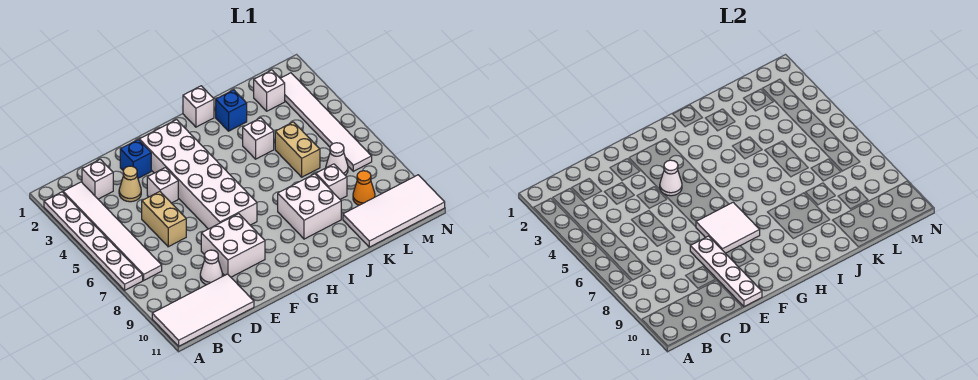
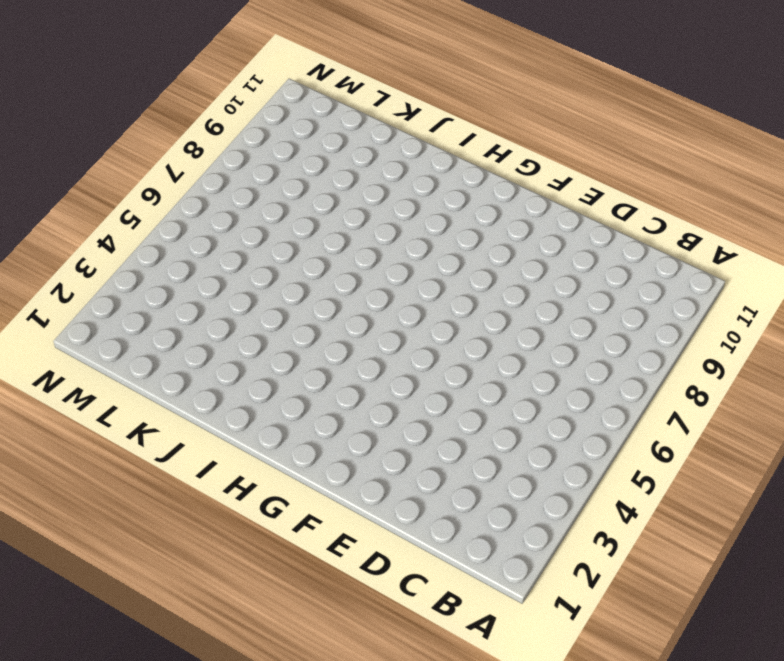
none -> white 1x6 plate [44,192,143,290]
none -> white 2x4 tile [152,274,254,346]
none -> white 1x6 tile [63,182,162,280]

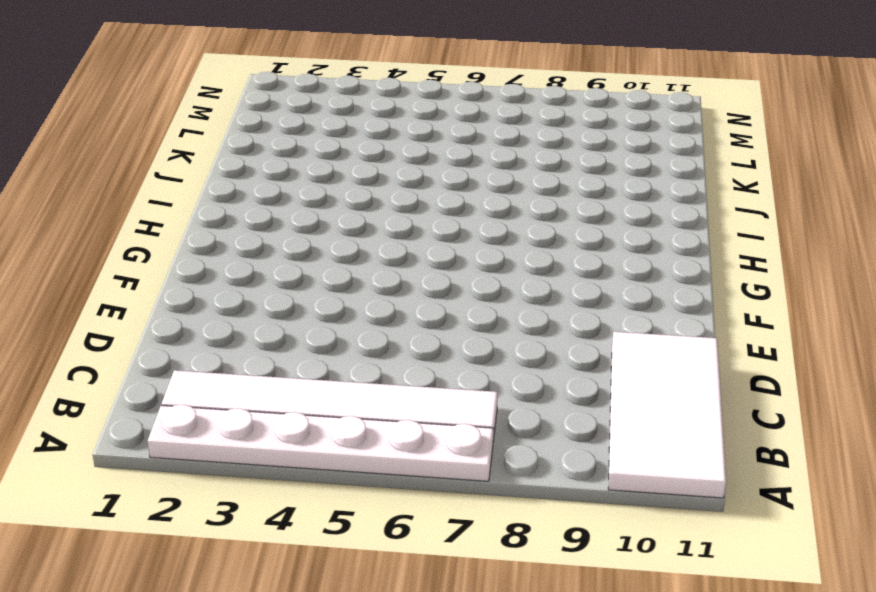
none -> white 1x1 brick [82,159,113,199]
none -> tan 1x1 cone [119,166,141,202]
none -> tan 1x2 brick [142,192,186,247]

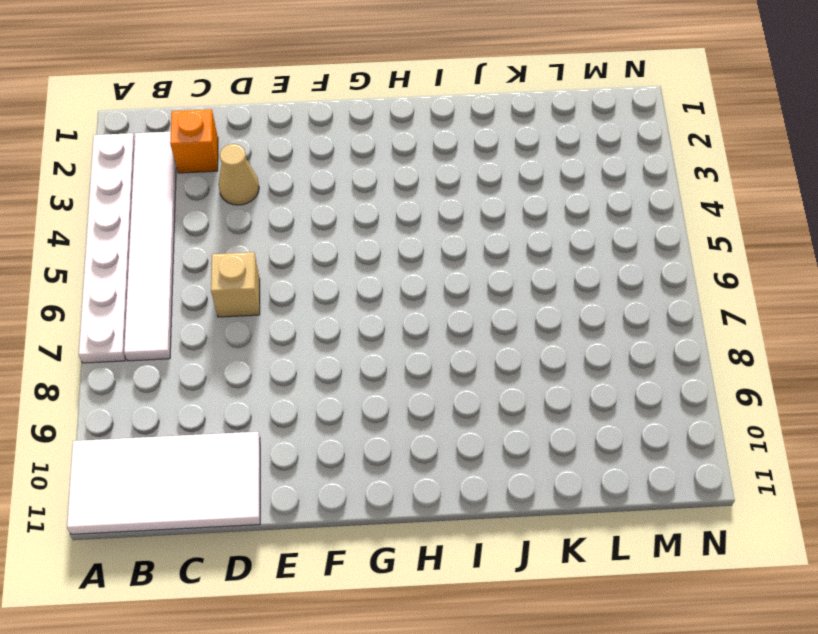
orange 1x1 brick [170,109,218,173] -> white 1x1 brick [82,159,113,199]
tan 1x1 brick [211,252,260,317] -> tan 1x2 brick [142,192,186,247]
none -> white 1x1 cone [200,250,223,285]
none -> blue 1x1 brick [120,140,151,178]
none -> white 1x1 brick [147,168,178,203]

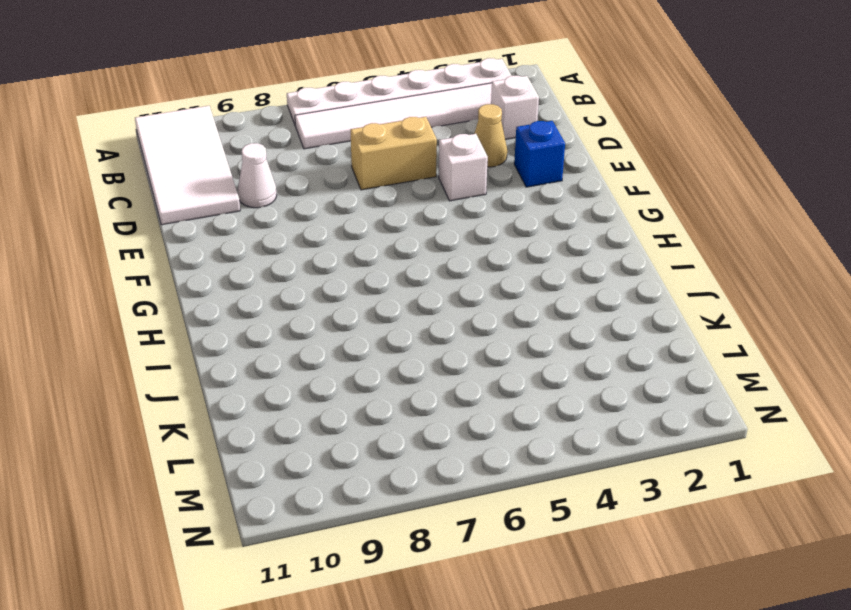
none -> white 2x2 brick [201,214,265,277]
none -> white 2x6 brick [139,120,257,229]
none -> white 1x1 brick [183,86,214,127]

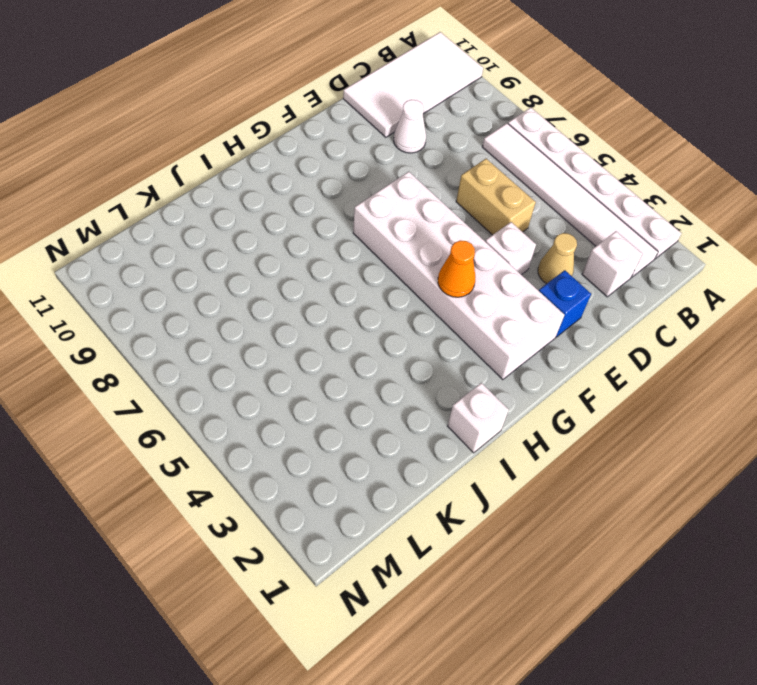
orange 1x1 cone [438,240,475,297] -> orange 1x1 cone moved to [353,171,375,205]
none -> white 2x2 brick [201,214,265,277]
none -> white 2x2 brick [278,174,341,239]
none -> blue 1x1 brick [216,90,247,131]

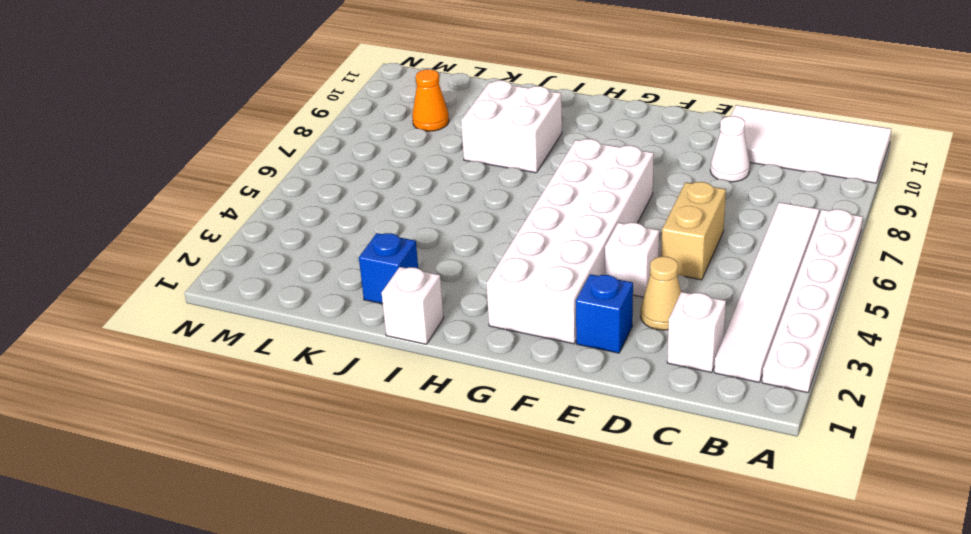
none -> white 2x2 brick [201,214,265,277]
none -> white 1x1 brick [243,118,274,159]
none -> tan 1x2 brick [275,122,320,177]

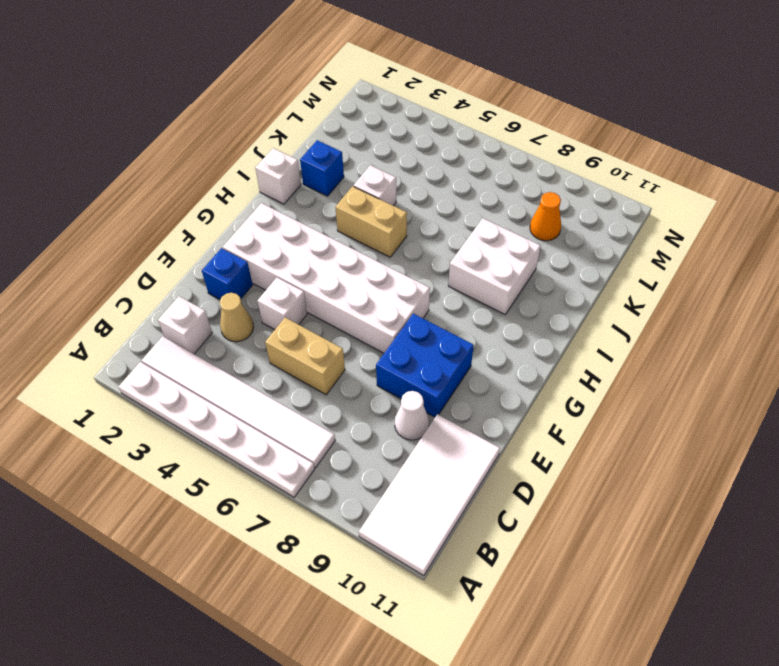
blue 2x2 brick [376,314,474,417] -> white 2x2 brick [201,214,265,277]
tan 1x2 brick [335,186,407,257] -> tan 1x2 brick moved to [275,122,320,177]
none -> white 1x1 brick [316,164,347,199]
none -> white 2x4 tile [343,175,445,247]
none -> white 1x1 brick [254,70,285,111]

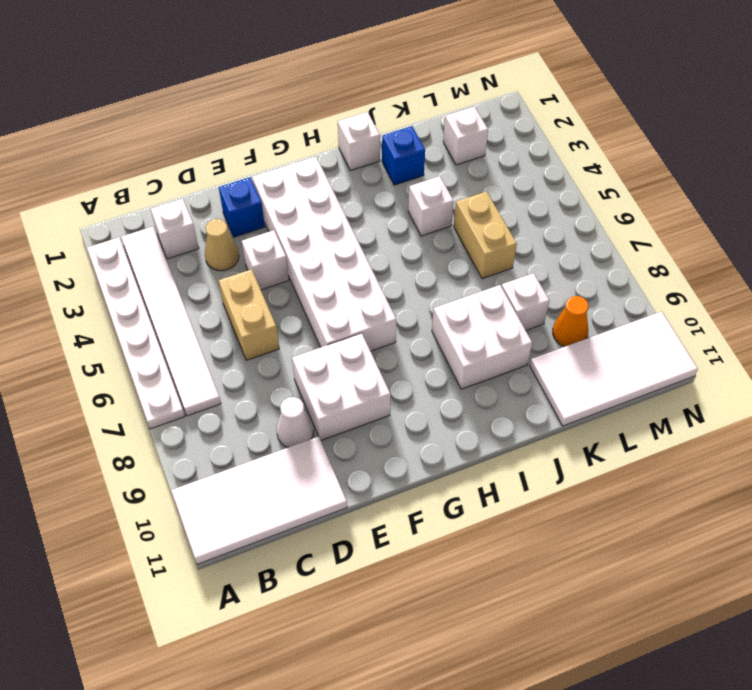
none -> white 1x1 cone [326,143,348,175]
none -> white 1x6 tile [280,73,372,171]
none -> white 1x4 plate [690,236,762,307]

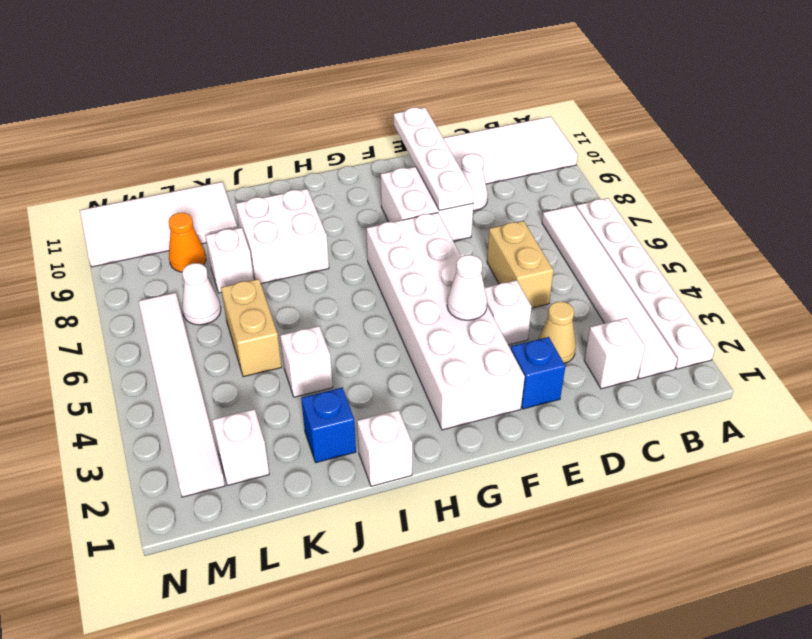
none -> white 2x2 tile [696,202,760,253]

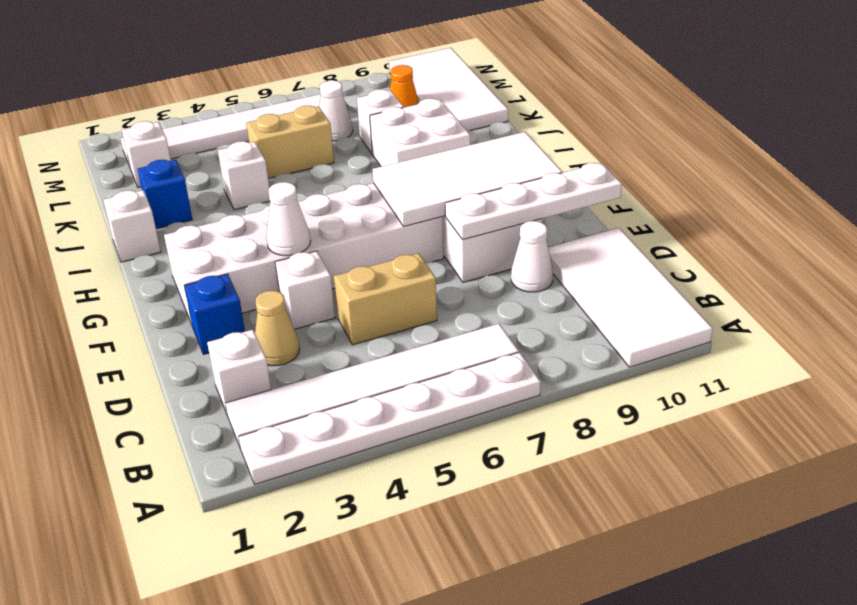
white 2x4 tile [373,132,562,226] -> white 2x2 tile [696,202,760,253]

